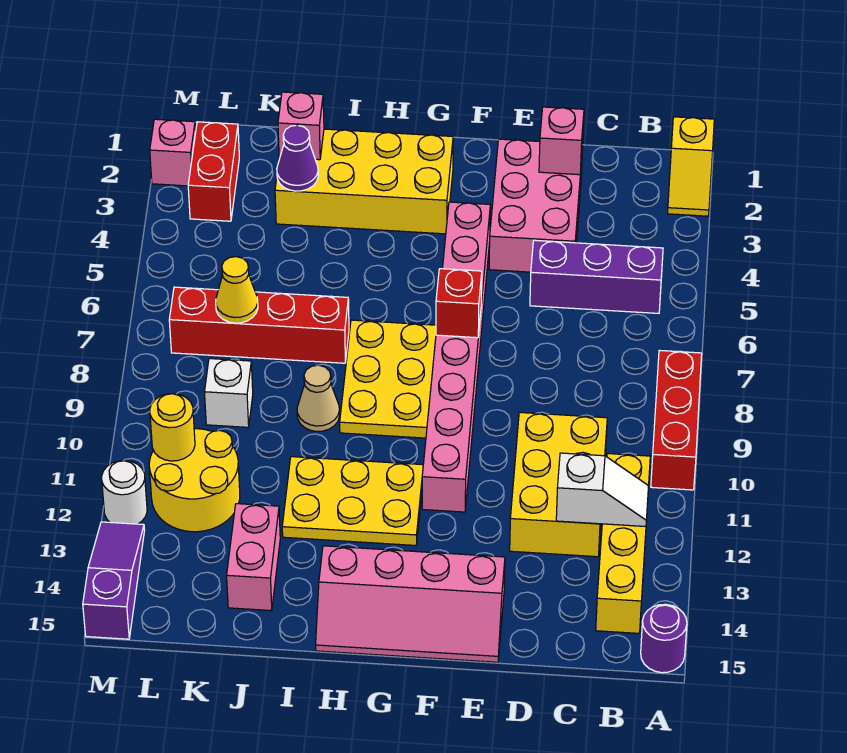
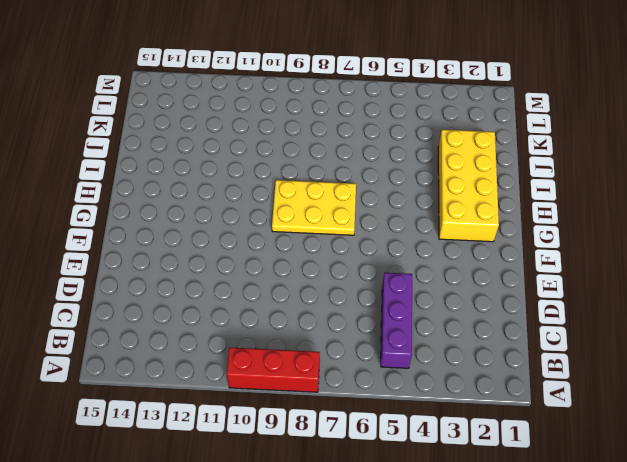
none -> yellow 1x2 slope [668,117,714,216]
none -> purple 1x1 round brick [641,604,687,673]
none -> yellow 1x4 brick [596,454,650,633]

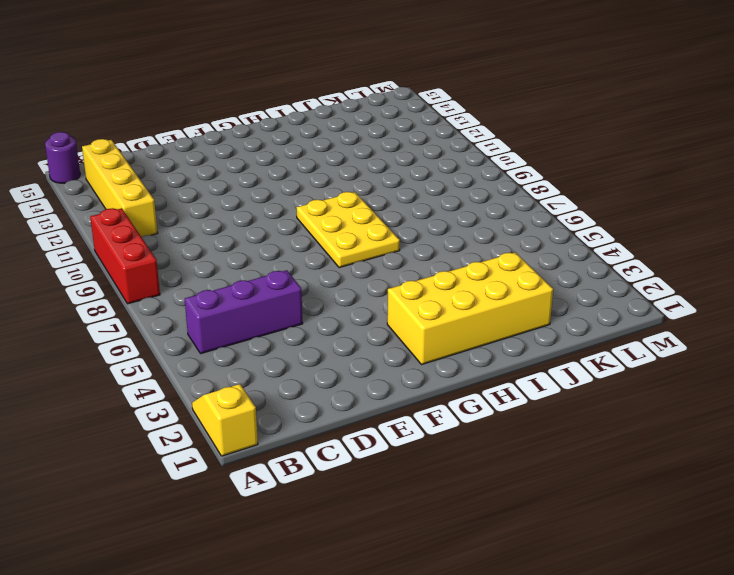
none -> yellow 2x3 brick [510,412,607,557]
none -> pink 2x3 brick [489,139,583,272]
none -> pink 2x4 slope [316,546,505,662]

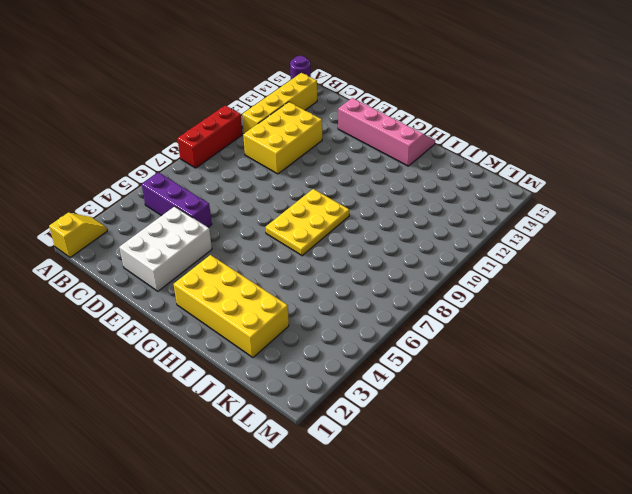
white 2x3 brick [119,206,212,291] -> pink 2x3 brick [489,139,583,272]
none -> pink 1x8 brick [422,202,490,512]
none -> yellow 2x3 plate [282,457,423,545]
none -> red 1x4 brick [169,287,349,363]

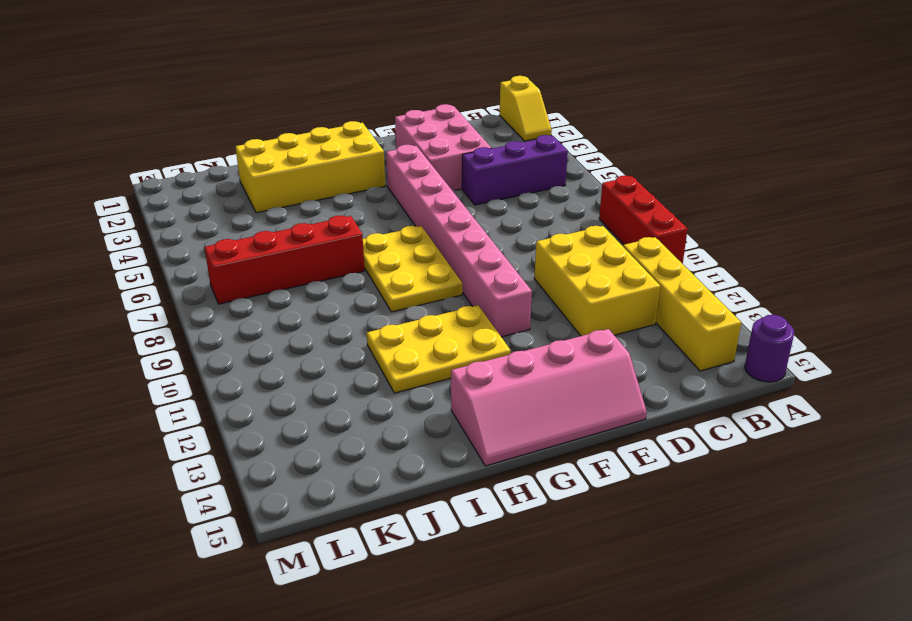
none -> tan 1x1 cone [297,365,340,432]
none -> pink 1x2 brick [227,504,280,611]
none -> white 1x1 brick [205,359,253,427]

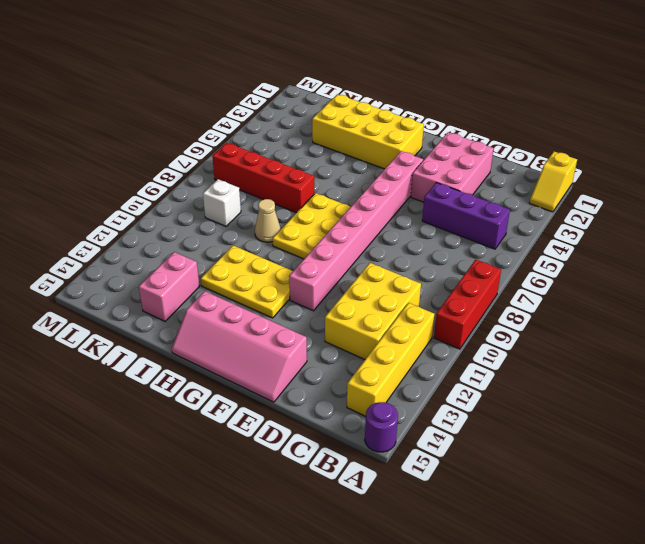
none -> yellow 2x2 round brick [149,429,240,532]
none -> red 1x2 brick [188,122,239,221]
none -> pink 1x1 brick [150,119,196,186]

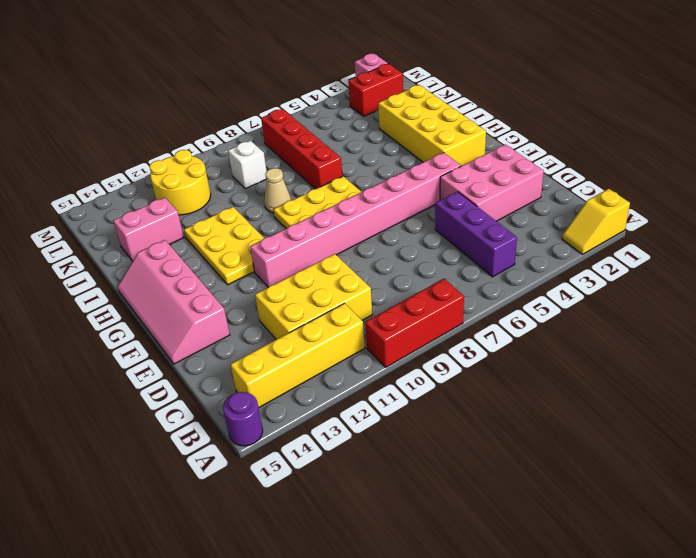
none -> white 1x1 round brick [102,460,147,524]
none -> purple 1x3 slope [83,522,145,639]
none -> white 1x2 slope [556,453,649,527]

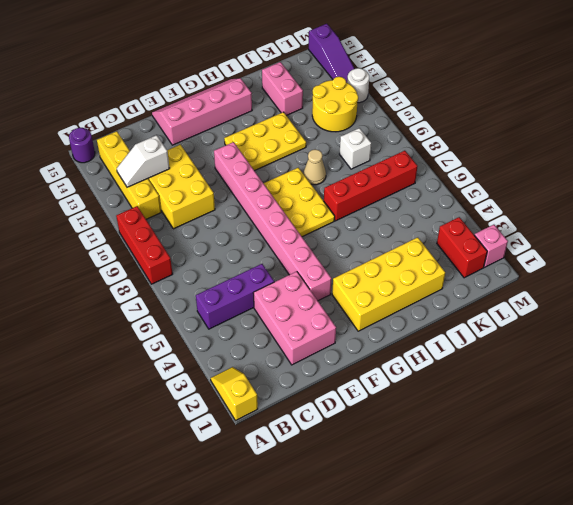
none -> pink 1x1 brick [539,107,584,175]
none -> red 1x1 brick [436,269,482,338]
none -> pink 1x1 brick [278,92,324,160]

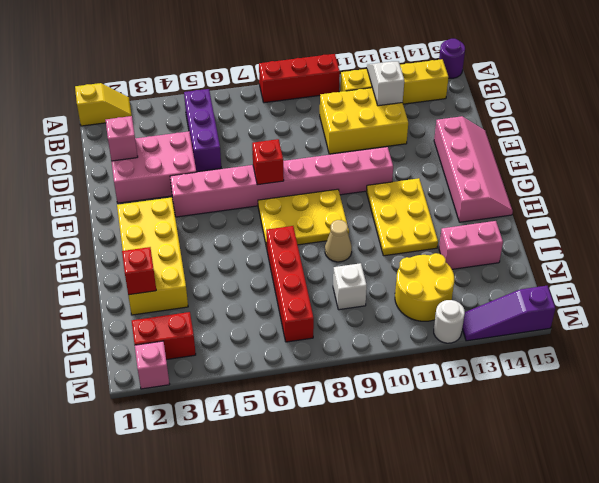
red 1x1 brick [122,247,156,295] -> pink 1x1 brick [278,92,324,160]
none -> purple 1x1 cone [277,125,318,191]
none -> yellow 1x1 cone [216,257,258,323]
none -> yellow 1x1 round brick [150,394,195,461]

